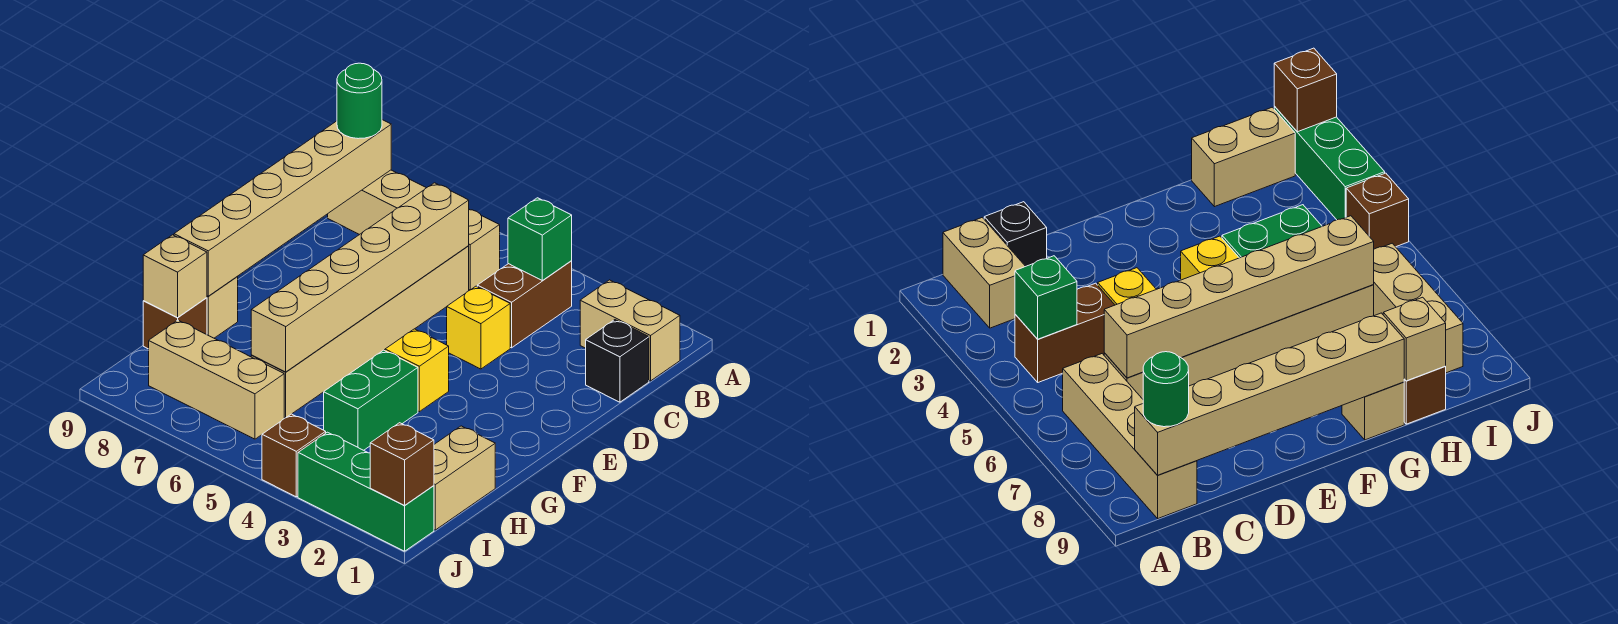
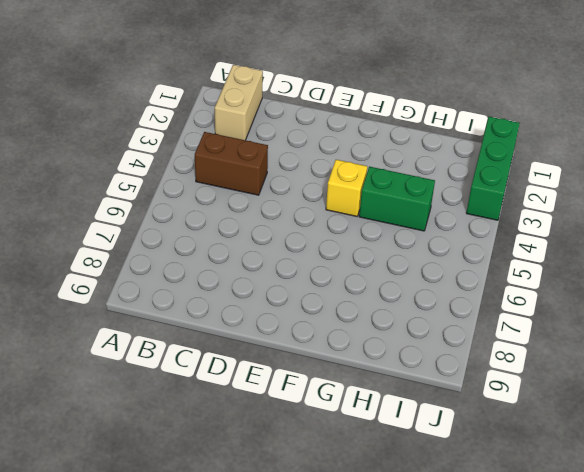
none -> tan 1x4 brick [328,170,500,290]
none -> black 1x1 brick [586,320,649,402]
none -> tan 1x6 brick [251,246,469,418]

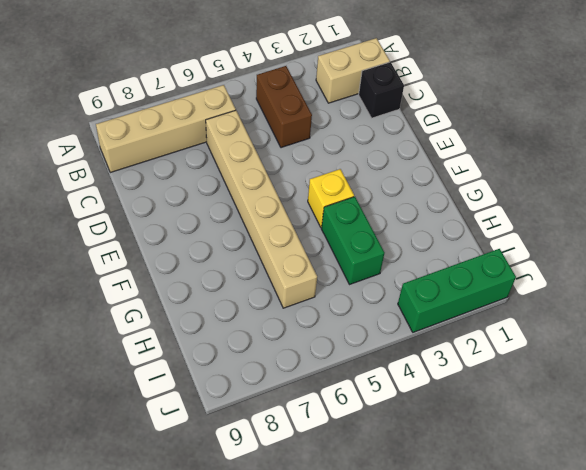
none -> yellow 1x1 brick [447,286,510,369]
none -> tan 1x1 brick [207,277,238,338]
none -> tan 1x2 brick [434,426,495,530]

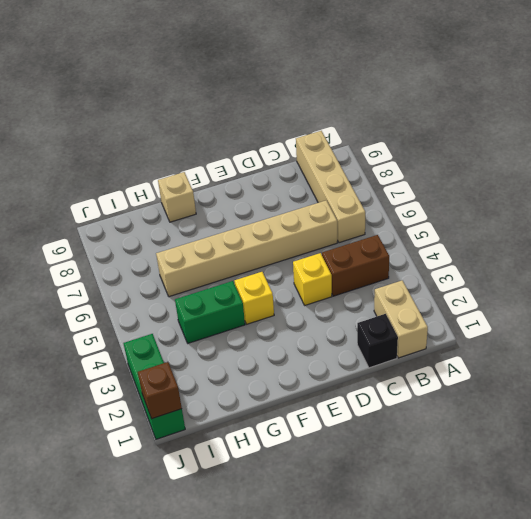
none -> tan 1x2 brick [434,426,495,530]
none -> brown 1x1 brick [143,298,207,349]
none -> tan 1x3 brick [149,320,284,439]

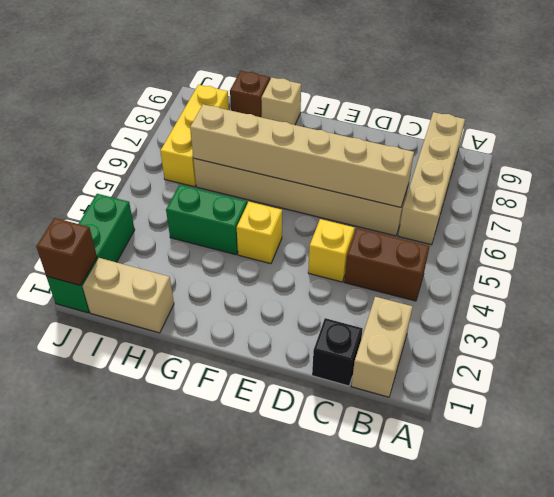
yellow 1x3 brick [160,85,229,187] -> tan 1x3 brick [149,320,284,439]
none -> brown 1x1 brick [262,414,326,497]
none -> green 1x1 brick [508,198,572,280]
none -> tan 1x6 brick [174,120,391,296]

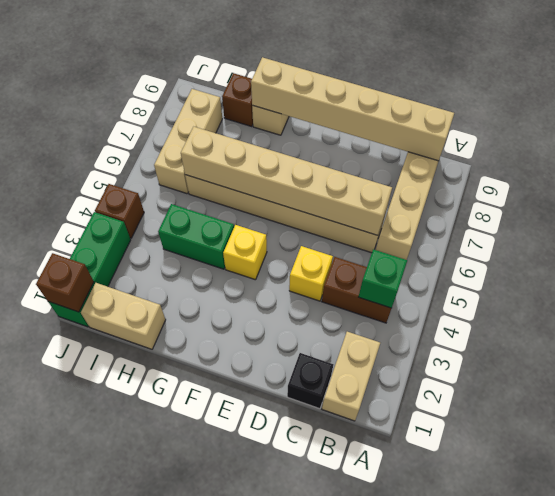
none -> tan 1x1 brick [143,235,207,318]
none -> green 1x1 round brick [337,63,382,139]

